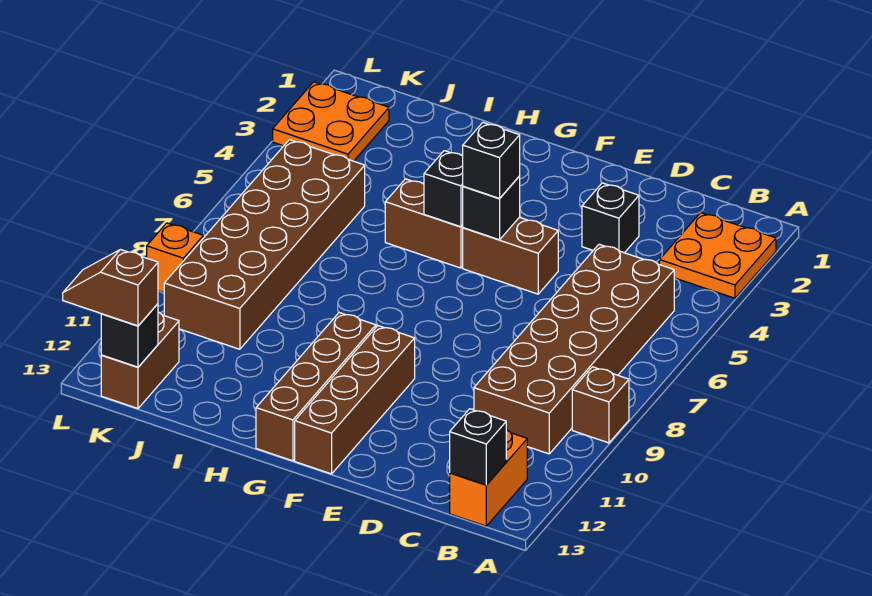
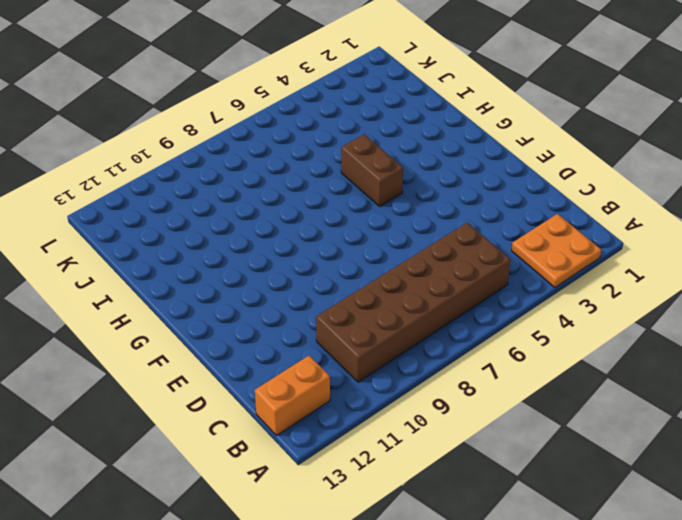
none -> brown 1x1 brick [572,367,629,443]
none -> black 1x1 brick [582,183,639,253]
none -> brown 1x2 brick [463,217,558,294]

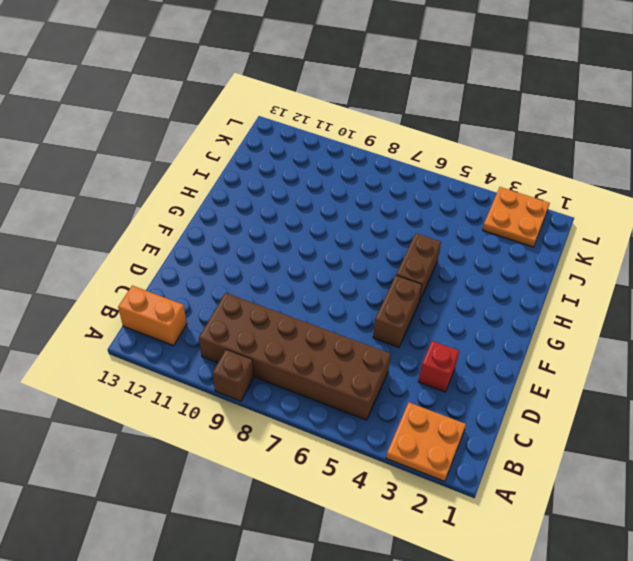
red 1x1 brick [418,341,459,392] -> black 1x1 brick [582,183,639,253]
none -> brown 1x4 brick [295,326,415,474]
none -> brown 1x4 brick [256,313,376,461]
none -> brown 2x6 brick [164,140,365,349]

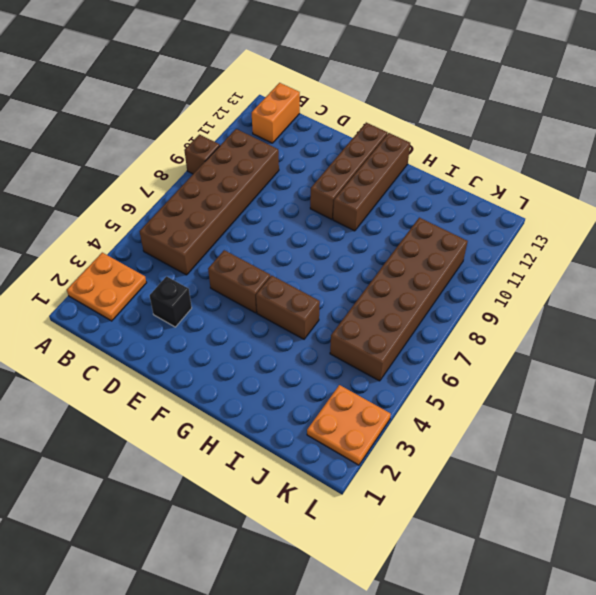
none -> brown 1x2 brick [101,312,179,408]
none -> orange 1x1 brick [147,223,203,292]
none -> black 1x1 brick [450,409,506,485]

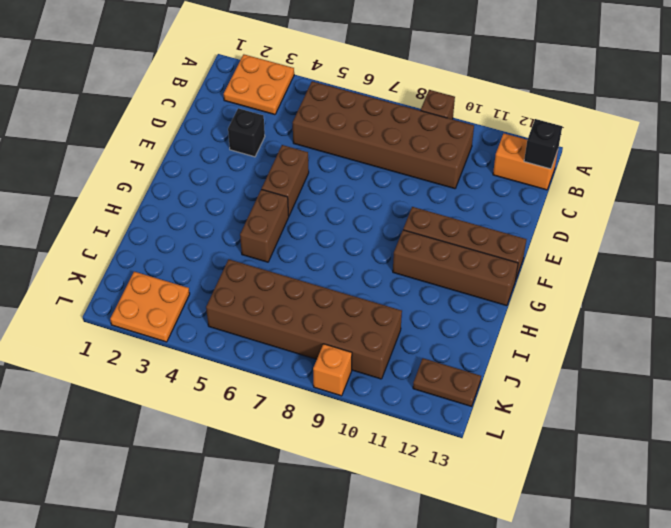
brown 1x2 plate [413,358,481,406] -> brown 1x2 brick [101,312,179,408]
none -> black 1x1 brick [463,176,520,240]
none -> black 1x1 brick [424,151,463,227]
none -> black 1x1 brick [101,304,158,367]

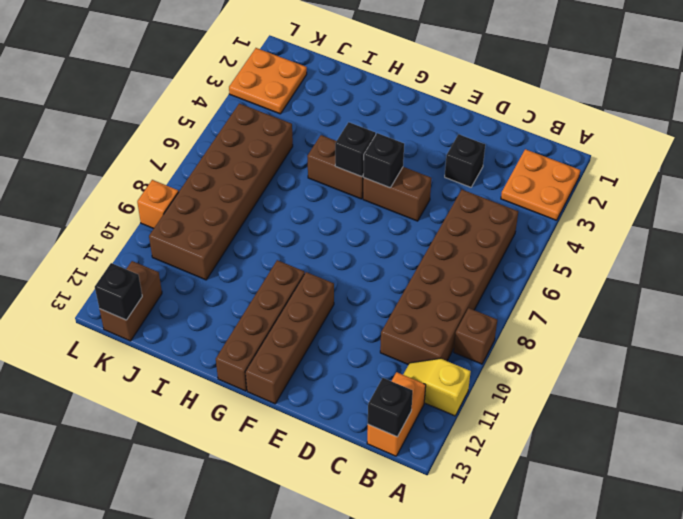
yellow 1x2 slope [403,359,471,416] -> none
none -> black 1x1 brick [463,123,520,198]
none -> brown 1x2 slope [63,250,158,326]

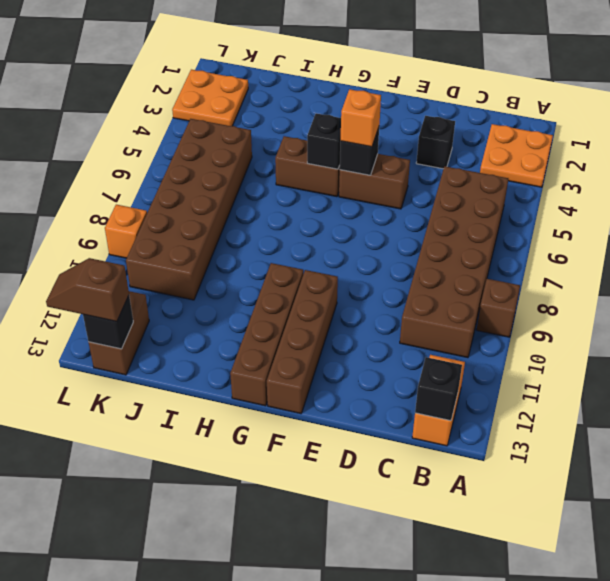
orange 1x1 brick [340,89,381,147] -> black 1x1 brick [463,123,520,198]

